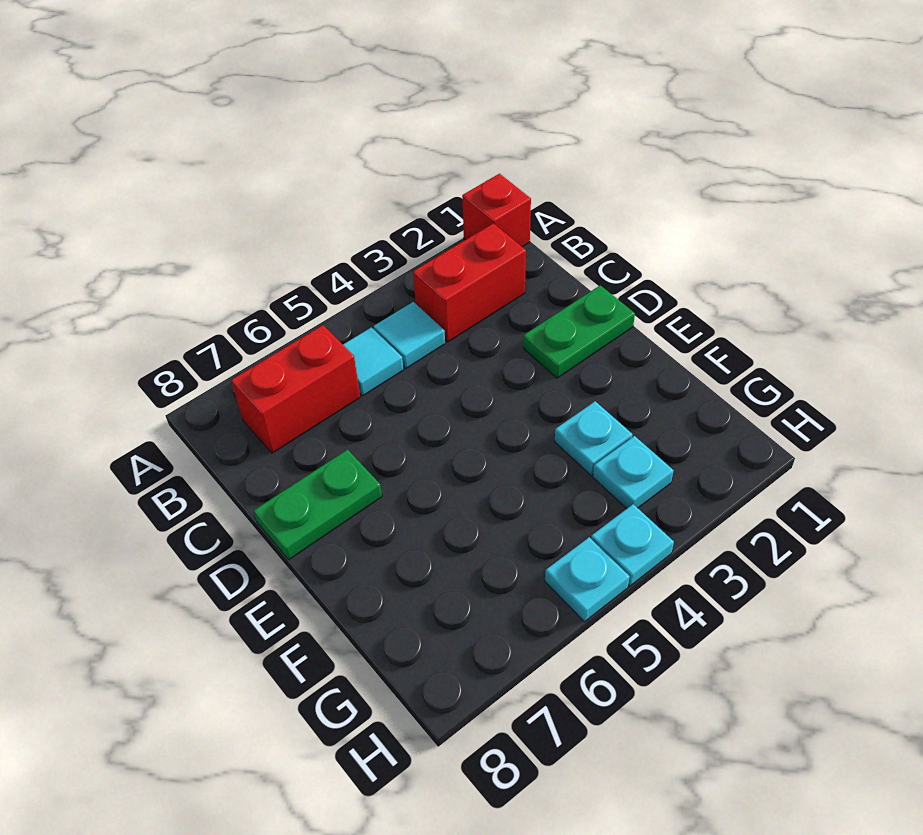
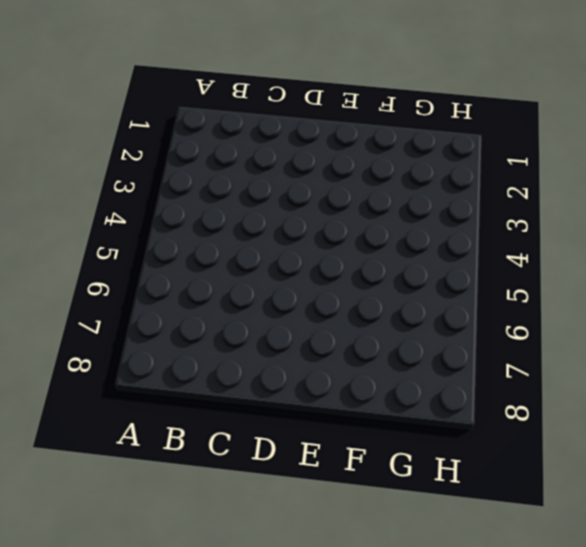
none -> red 1x1 brick [462,174,531,247]
none -> red 1x2 brick [413,223,526,342]

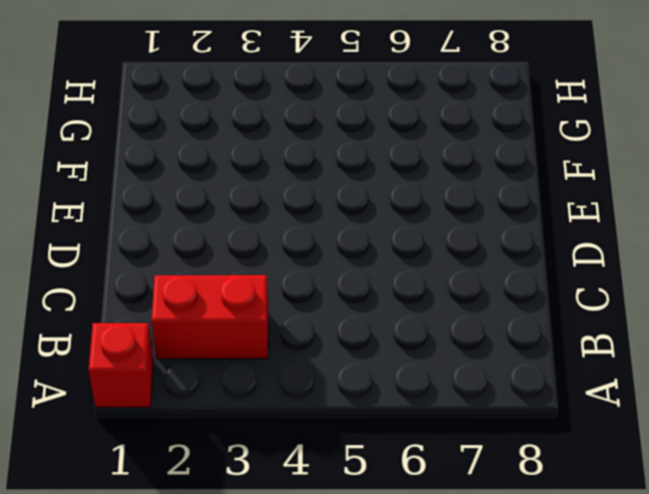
none -> cyan 1x1 tile [374,302,445,368]
none -> cyan 1x1 tile [343,327,403,396]

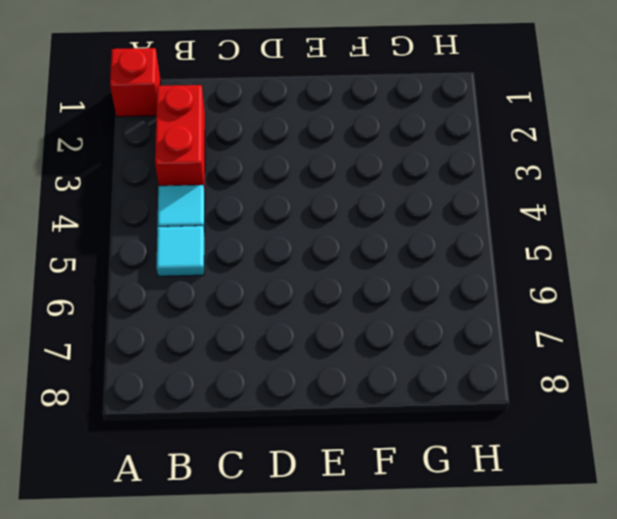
none -> red 1x2 brick [231,325,360,453]
none -> green 1x2 plate [523,285,635,378]

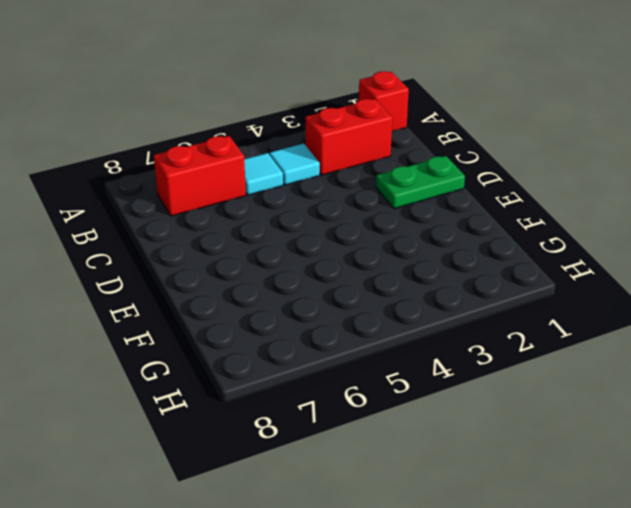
none -> green 1x2 plate [254,450,382,560]
none -> cyan 1x1 plate [554,401,633,475]

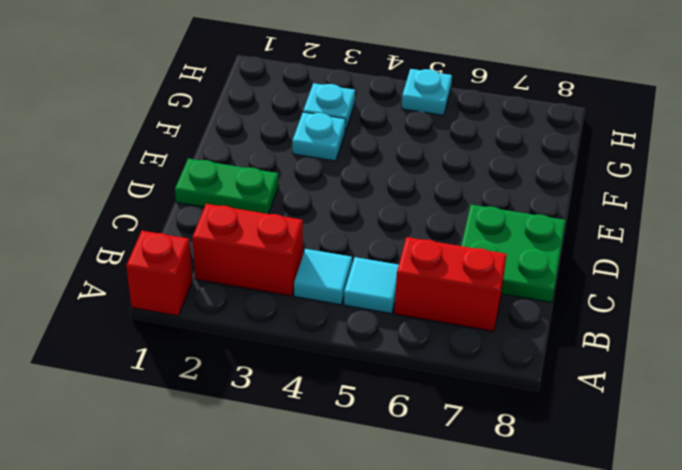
green 2x2 plate [461,205,566,302] -> green 1x2 plate [254,450,382,560]
none -> cyan 1x1 plate [591,504,674,586]

